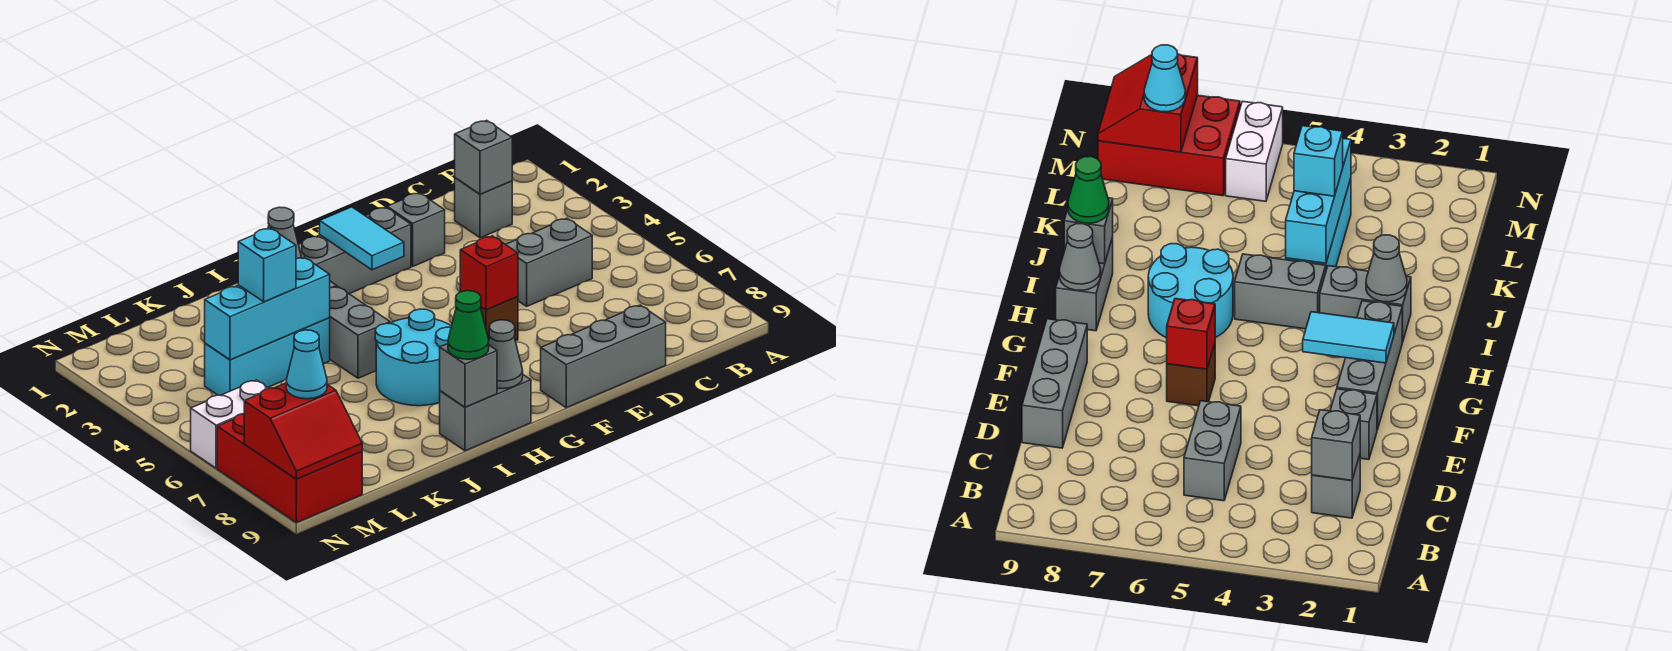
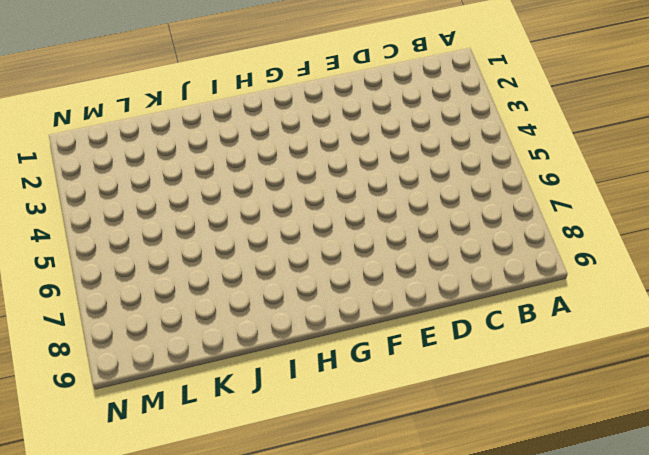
none -> grey 1x1 brick [455,178,512,238]
none -> grey 1x2 brick [505,218,592,306]
none -> grey 1x3 brick [541,305,666,408]

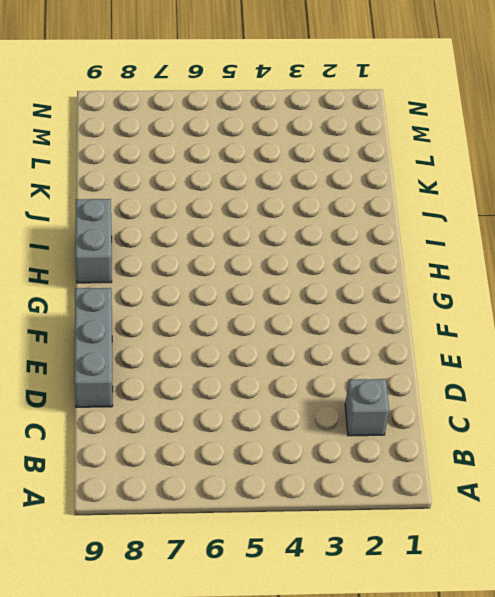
none -> grey 1x2 brick [505,218,592,306]
none -> grey 1x1 brick [387,193,445,266]
none -> grey 1x3 brick [298,207,411,294]

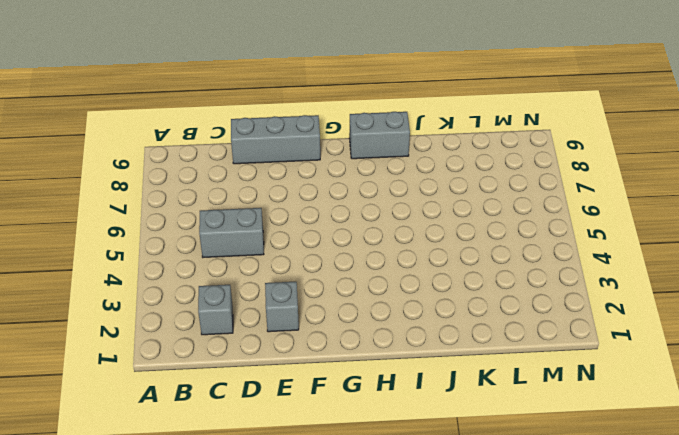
none -> grey 1x3 brick [298,207,411,294]
none -> brown 1x1 brick [481,297,518,341]
none -> cyan 2x2 round brick [375,309,451,406]

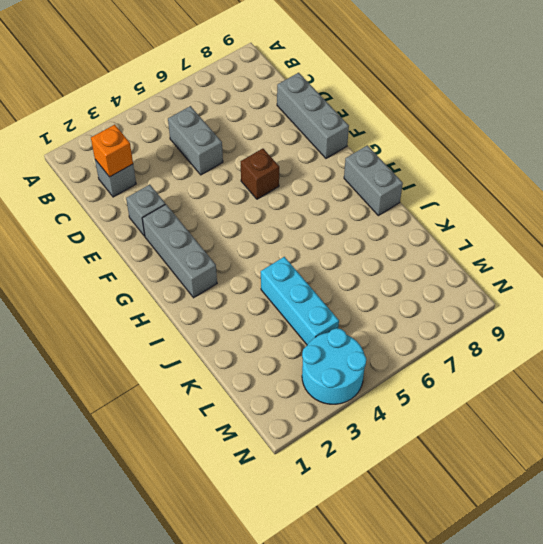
orange 1x1 brick [91,125,133,177] -> grey 1x1 brick [455,120,512,194]
cyan 2x2 round brick [302,328,366,404] -> cyan 2x2 round brick moved to [375,309,451,406]
none -> grey 1x2 brick [1320,266,1411,342]
none -> grey 1x2 brick [330,287,390,378]
none -> white 1x2 brick [191,380,269,468]

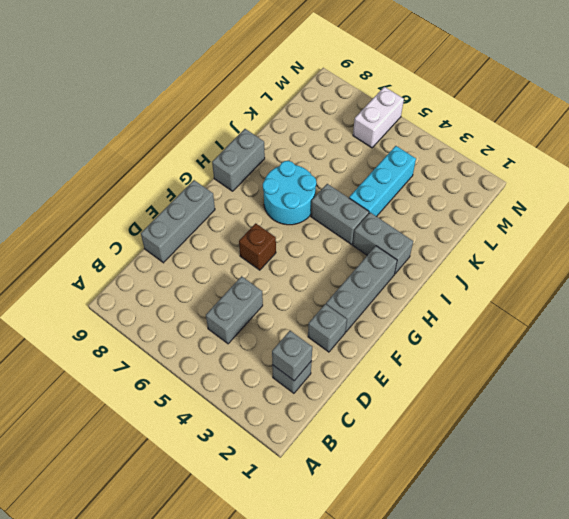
none -> red 2x3 brick [217,414,362,523]
none -> red 1x1 brick [460,236,518,310]
none -> cyan 1x2 tile [320,207,404,270]

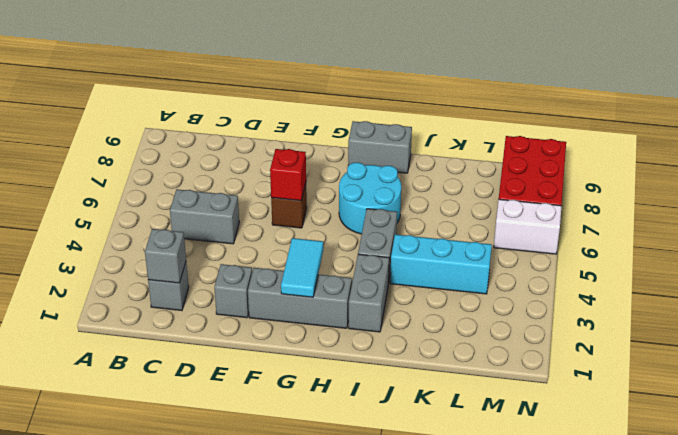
none -> grey 1x3 brick [541,305,666,408]
none -> grey 1x1 cone [489,320,523,389]
none -> grey 1x1 cone [268,207,302,259]

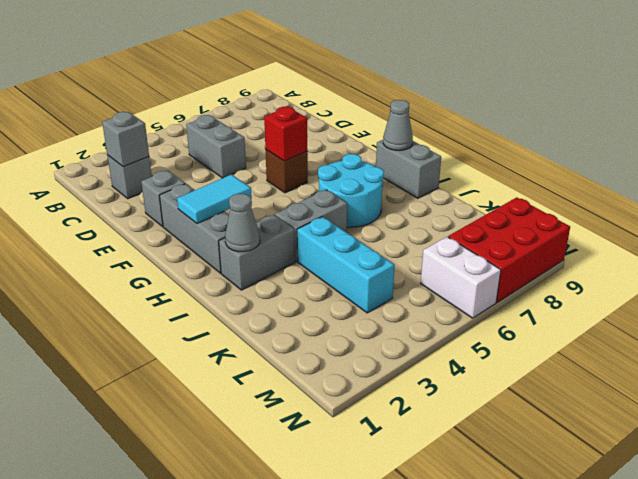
none -> grey 1x3 brick [541,305,666,408]
none -> grey 1x1 brick [440,344,497,407]
none -> cyan 1x3 brick [205,257,330,360]

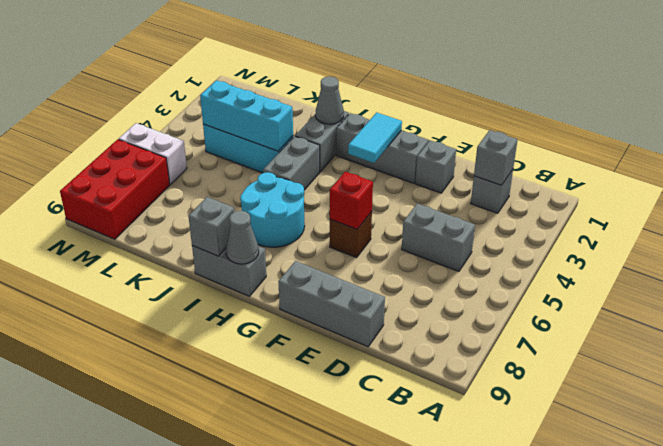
none -> red 2x2 slope [244,383,362,479]
none -> green 1x1 cone [448,291,489,359]
none -> cyan 1x1 brick [238,228,296,302]

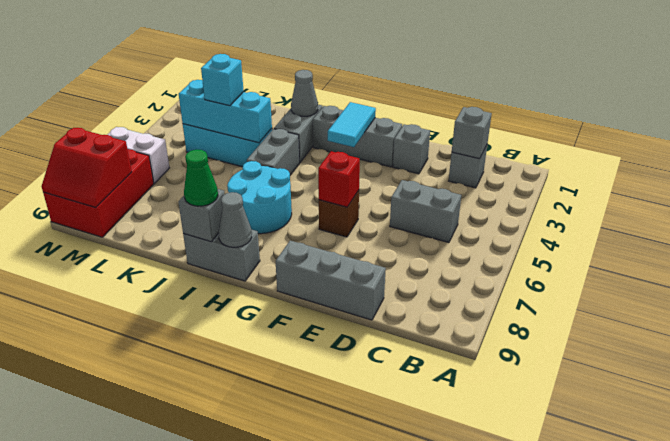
none -> cyan 1x1 cone [286,330,327,399]

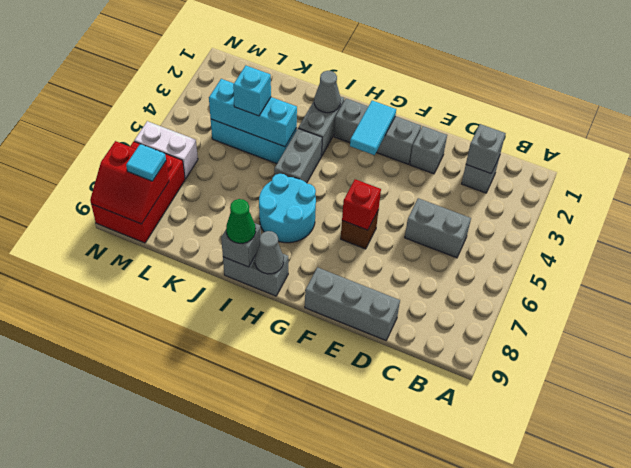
cyan 1x1 tile [126,144,166,181] -> cyan 1x1 cone [286,330,327,399]

